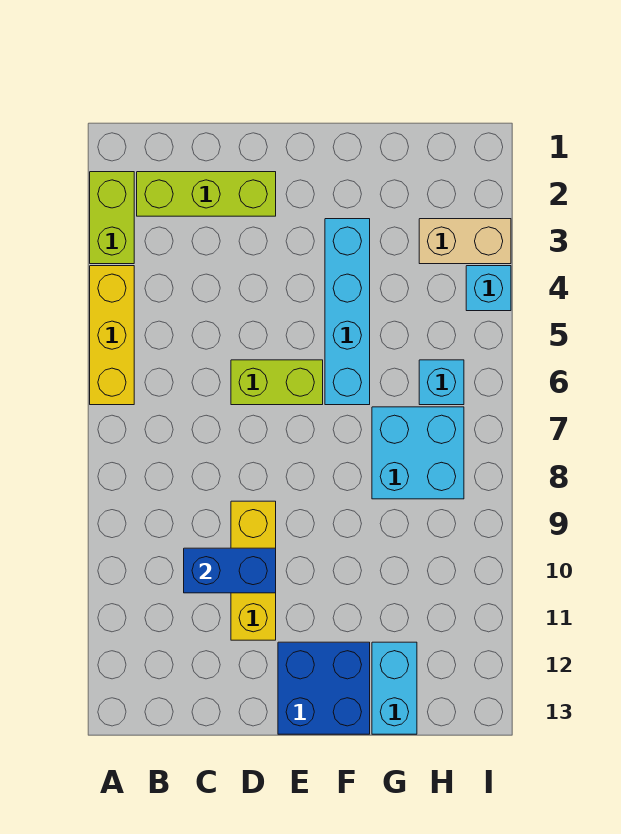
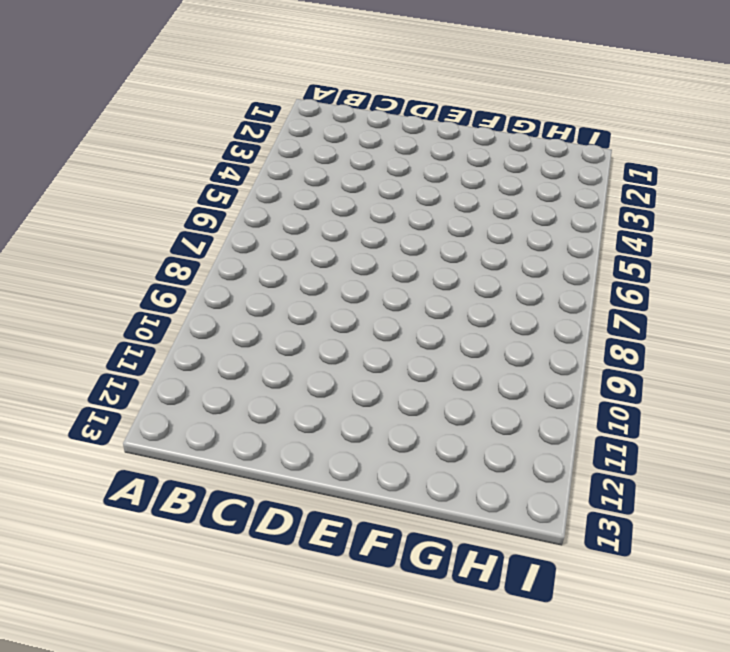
none -> lime 1x2 brick [90,172,134,264]
none -> yellow 1x3 brick [90,266,134,405]
none -> lime 1x3 brick [137,172,276,216]

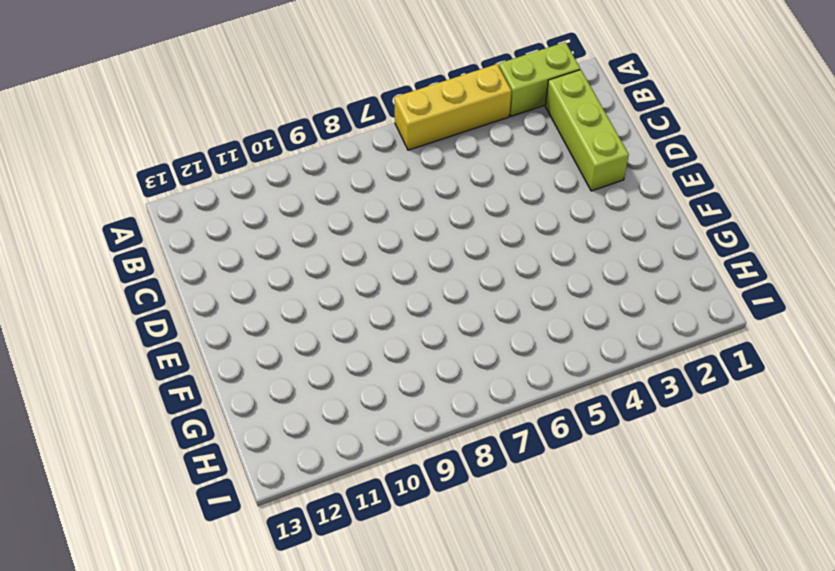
none -> lime 1x2 brick [231,360,323,405]
none -> yellow 1x3 brick [231,501,276,640]
none -> blue 2x2 brick [278,642,370,734]

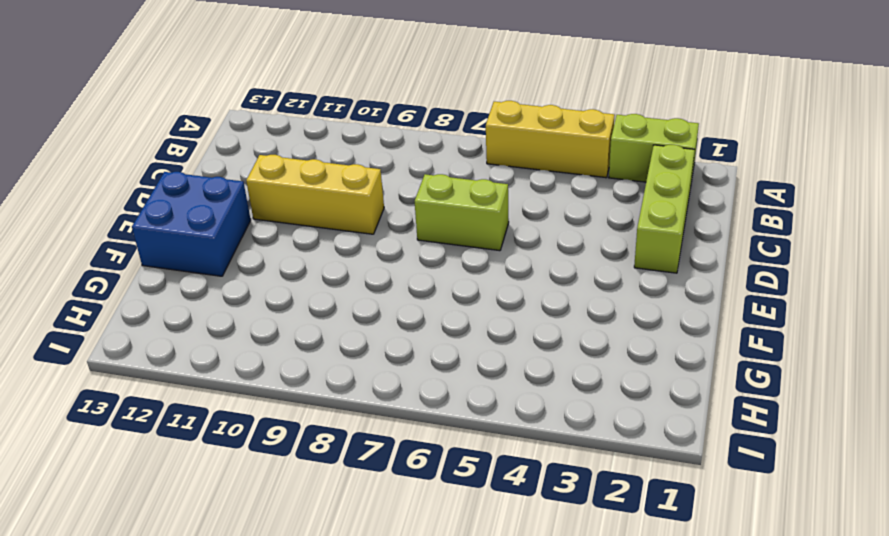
lime 1x2 brick [415,174,509,251] -> lime 1x2 brick turned to [231,360,323,405]
none -> cyan 1x4 brick [325,219,370,405]
none -> cyan 2x2 brick [372,407,464,499]
none -> cyan 1x2 brick [372,642,417,734]

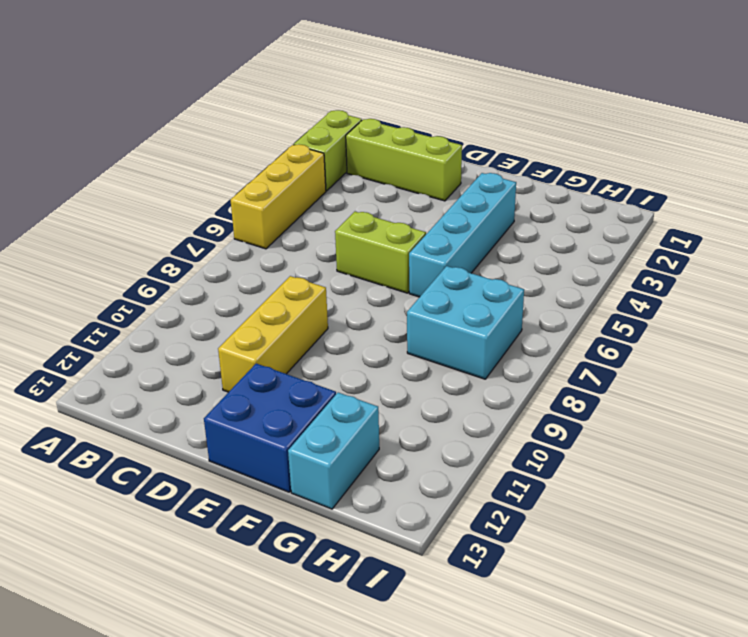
none -> tan 1x2 brick [419,219,511,264]
none -> cyan 1x1 brick [419,360,464,405]
none -> cyan 1x1 brick [466,266,511,311]

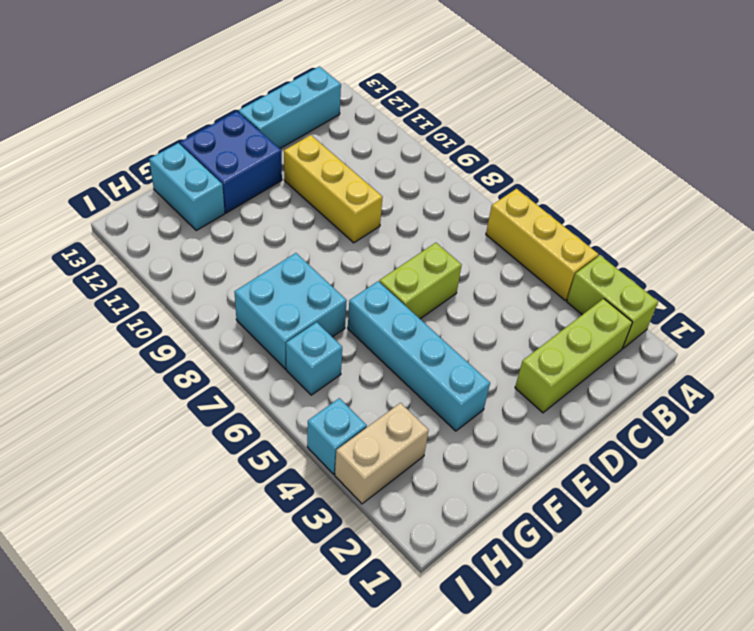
cyan 1x3 brick [239,67,341,148] -> none
none -> blue 1x2 brick [184,548,276,593]

